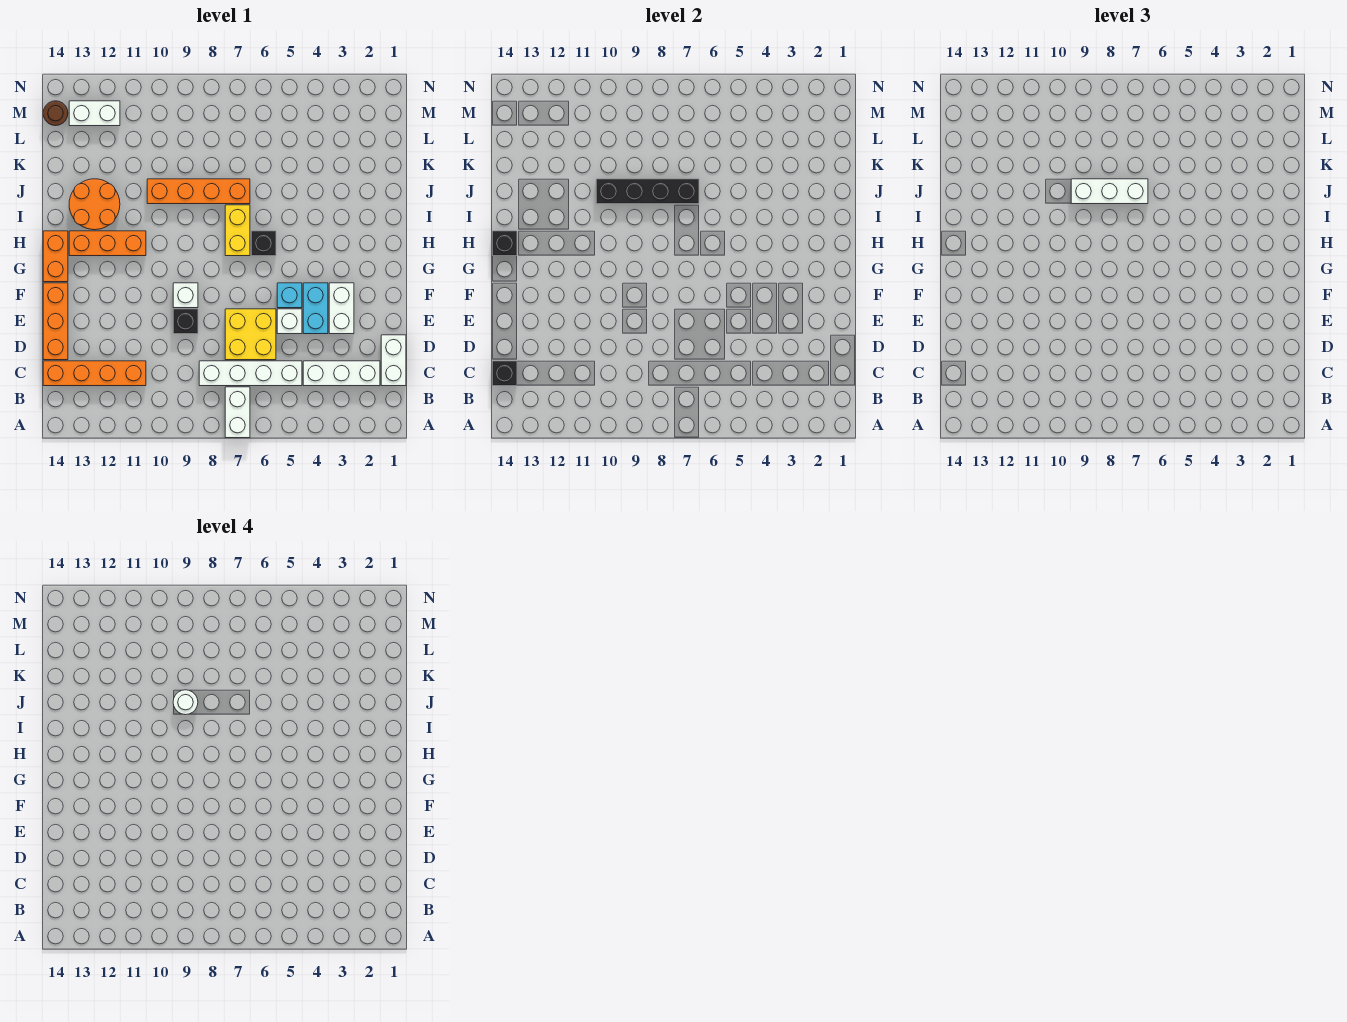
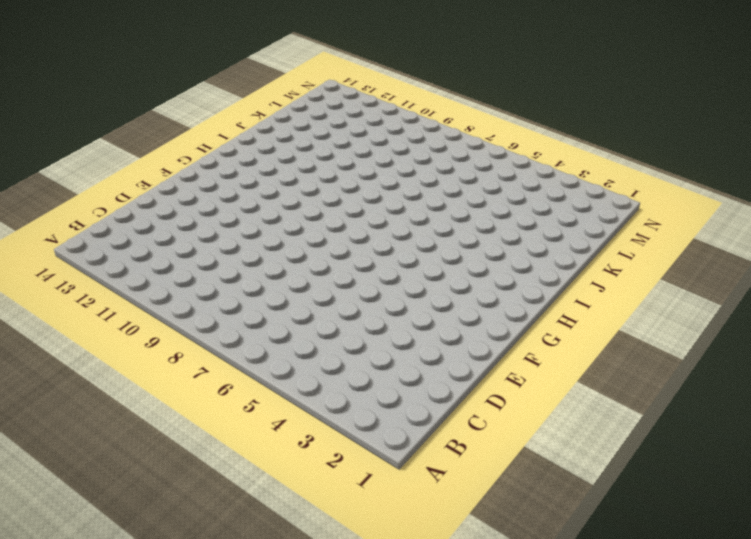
none -> white 1x2 brick [225,387,250,438]
none -> white 1x2 brick [381,335,406,386]
none -> white 1x3 brick [303,361,380,386]

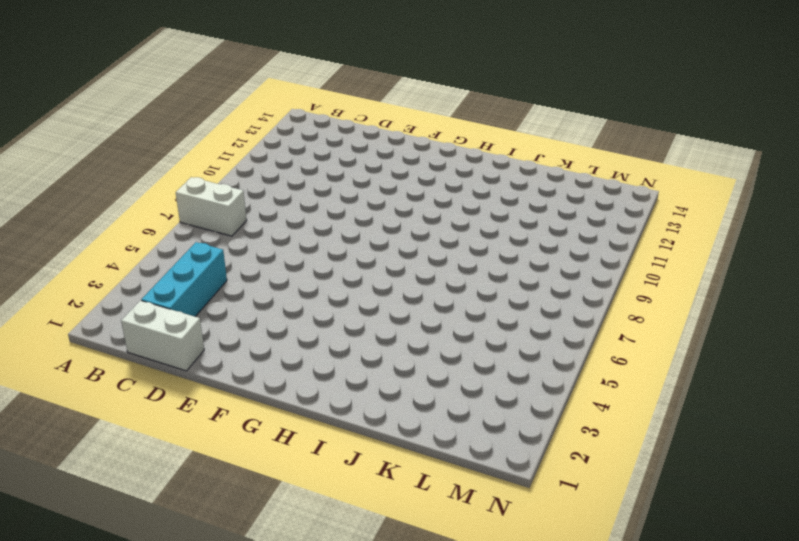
cyan 1x3 brick [141,242,227,317] -> white 1x3 brick [303,361,380,386]
none -> white 1x4 brick [199,361,302,386]
none -> orange 1x4 brick [43,361,146,386]
none -> yellow 2x2 brick [225,309,276,360]

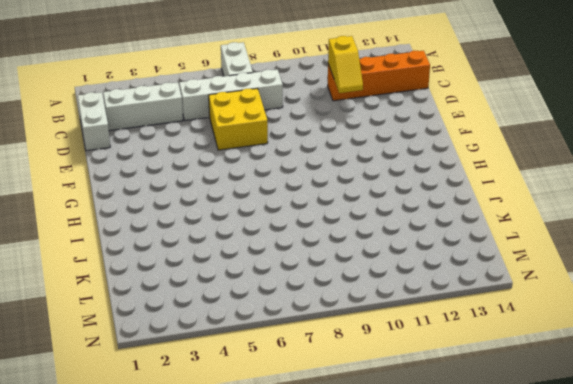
yellow 1x2 slope [328,36,363,93] -> none
none -> orange 1x3 brick [43,283,68,360]
none -> white 1x2 brick [329,283,354,334]
none -> cyan 1x2 brick [303,283,328,334]

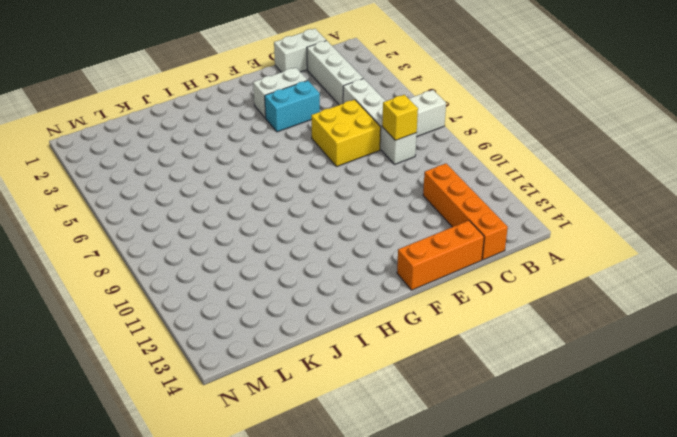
yellow 1x1 brick [382,95,418,141] -> none
none -> white 1x1 brick [277,309,302,334]
none -> black 1x1 brick [173,309,198,334]
none -> cyan 1x1 brick [277,283,302,308]

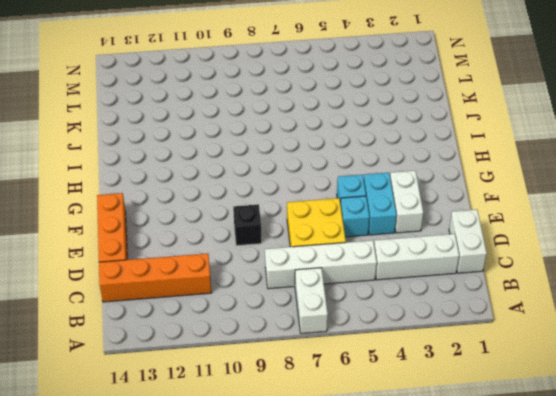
cyan 1x1 brick [340,196,370,237] -> white 1x1 brick [277,309,302,334]
none -> white 1x1 brick [173,283,198,308]
none -> orange 1x2 brick [43,231,68,282]
none -> black 1x1 brick [251,231,276,256]

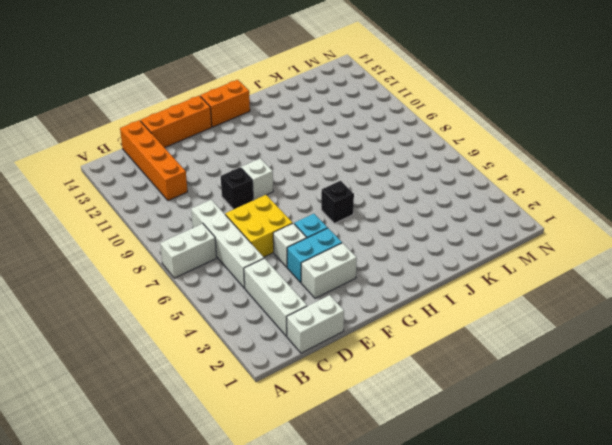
none -> yellow 1x2 brick [225,205,250,256]
none -> orange 1x3 brick [69,231,146,256]
none -> orange 2x2 round brick [69,179,120,230]

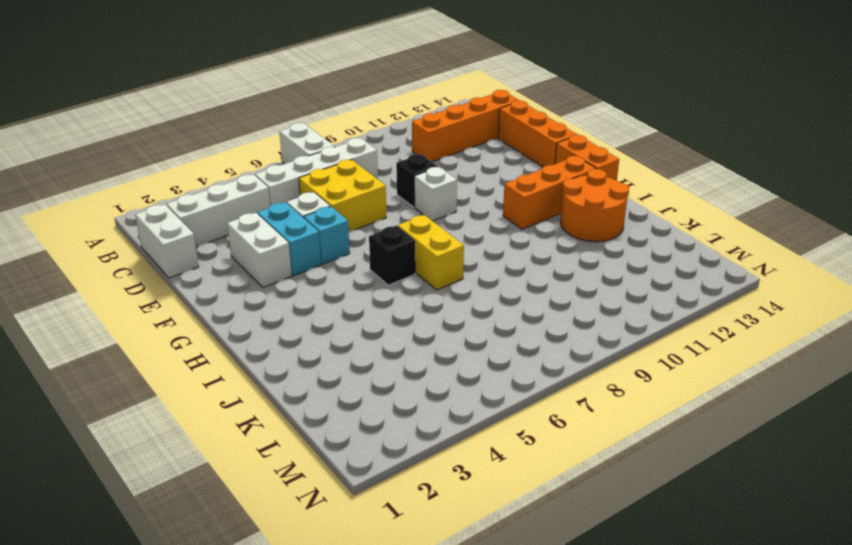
none -> orange 1x4 brick [147,179,250,204]
none -> white 1x2 brick [69,101,120,126]
none -> brown 1x1 round brick [43,101,68,126]

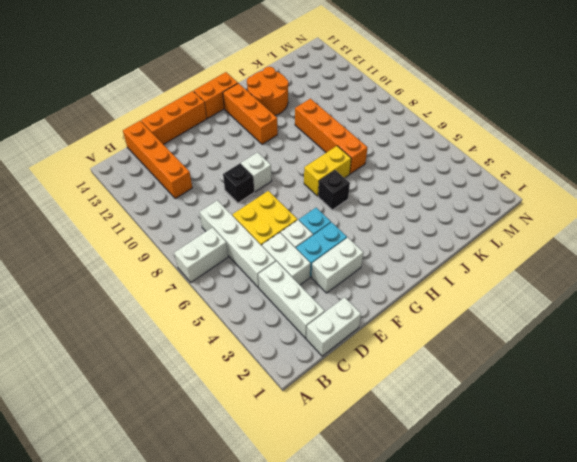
white 1x2 brick [262,233,311,285] -> white 1x2 brick moved to [69,101,120,126]
none -> brown 1x1 round brick [43,101,68,126]
none -> black 1x1 brick [492,361,517,386]
none -> black 1x1 brick [492,231,517,256]

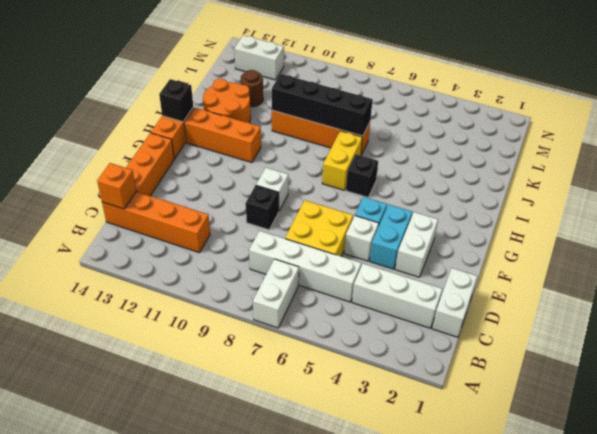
orange 1x1 brick [97,163,136,209] -> black 1x1 brick [492,361,517,386]
brown 1x1 round brick [241,70,263,107] -> brown 1x1 round brick moved to [43,101,68,126]
none -> white 1x3 brick [1071,179,1148,204]
none -> white 1x1 round brick [173,690,198,715]

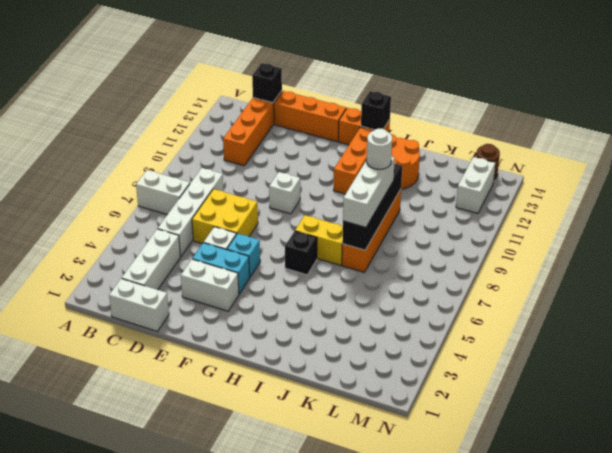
none -> black 1x1 brick [173,309,198,334]

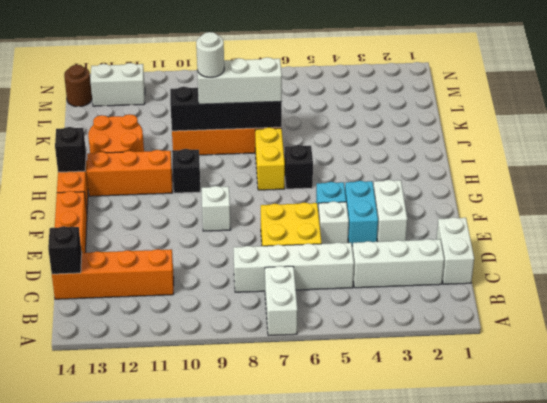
black 1x1 brick [172,149,200,193] -> black 1x1 brick moved to [173,309,198,334]

